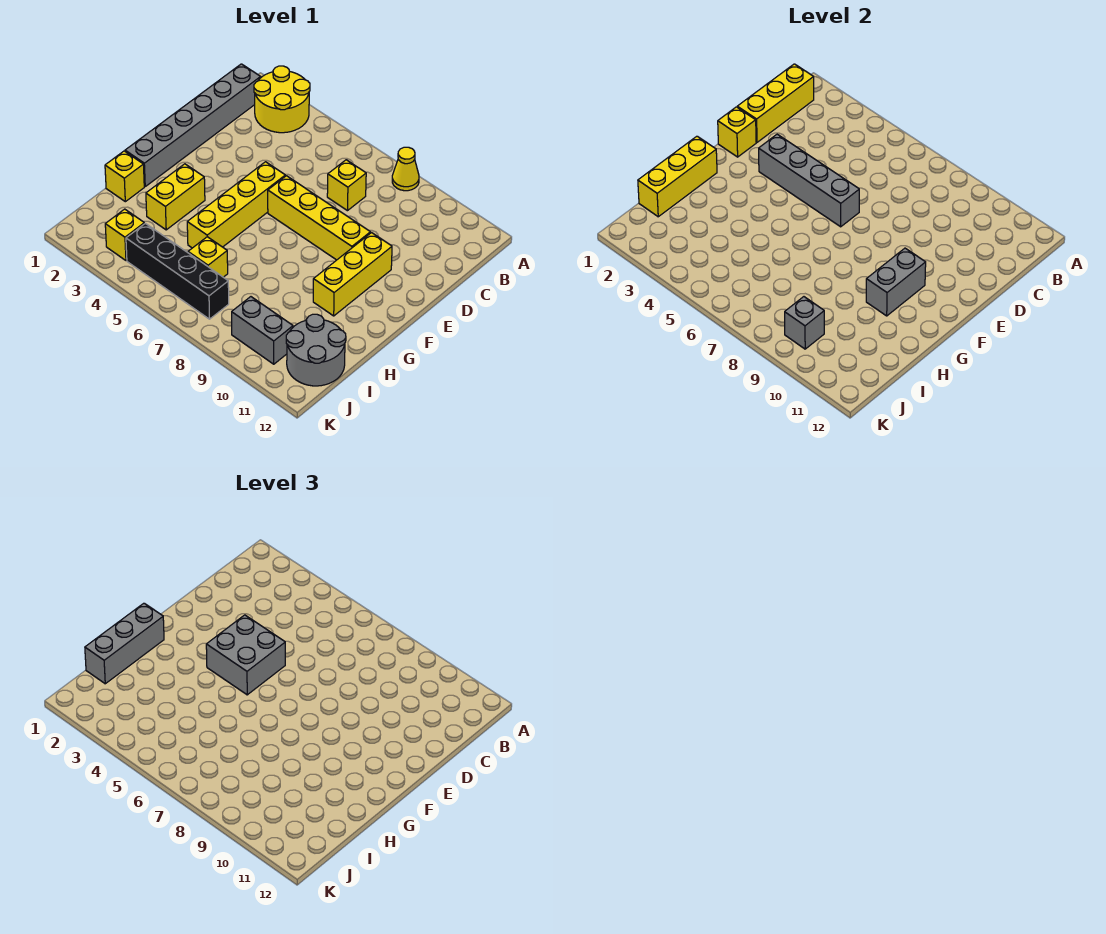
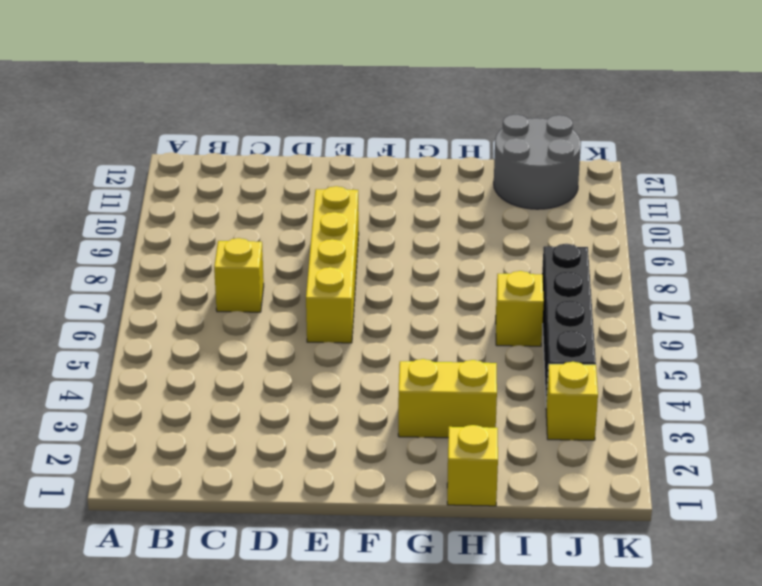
none -> yellow 2x2 round brick [254,66,310,133]
none -> yellow 1x1 cone [392,147,419,191]
none -> grey 1x6 brick [125,64,261,186]

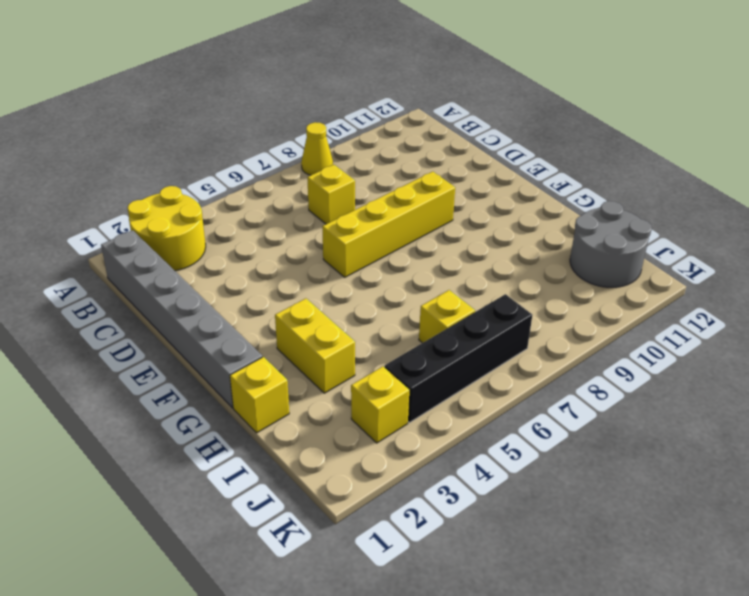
none -> yellow 1x4 brick [187,162,285,248]
none -> yellow 1x3 brick [313,233,392,316]
none -> grey 1x2 brick [232,297,293,364]

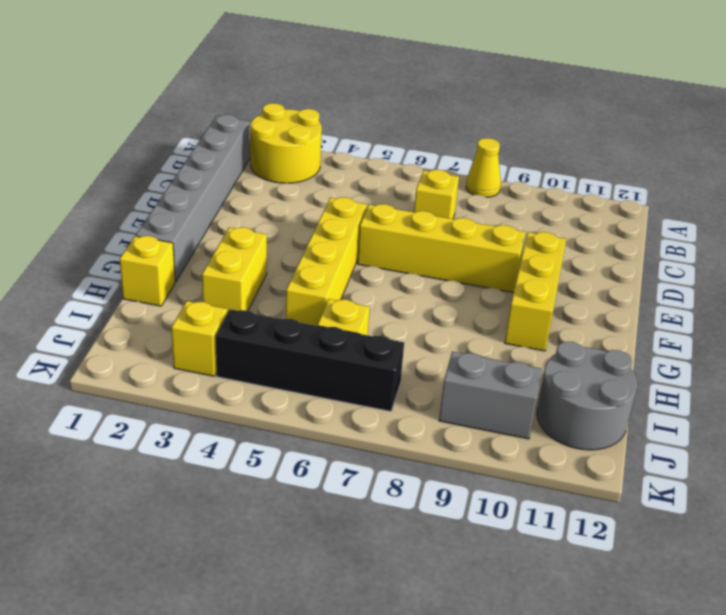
none -> yellow 1x3 brick [737,64,814,142]
none -> yellow 1x1 brick [718,107,756,157]
none -> grey 1x4 brick [759,134,859,227]

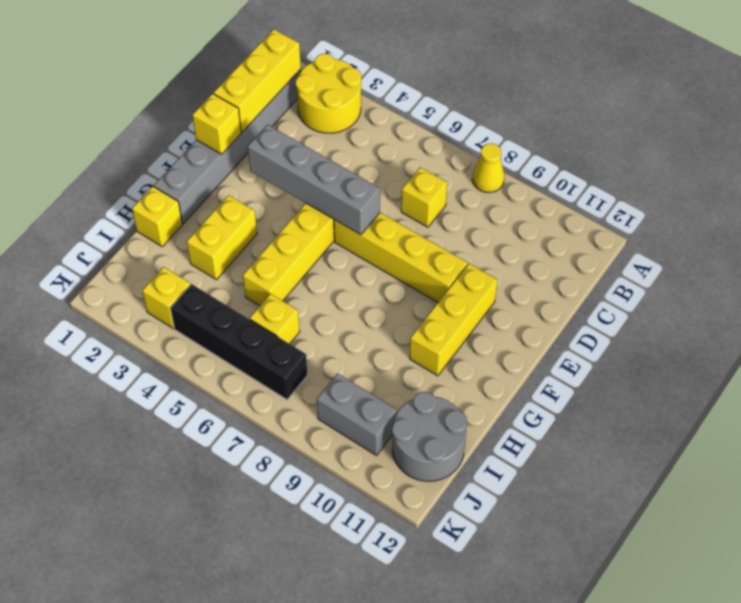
none -> grey 1x2 brick [866,248,926,316]
none -> yellow 1x3 brick [638,136,717,217]
none -> grey 1x1 brick [785,297,824,349]

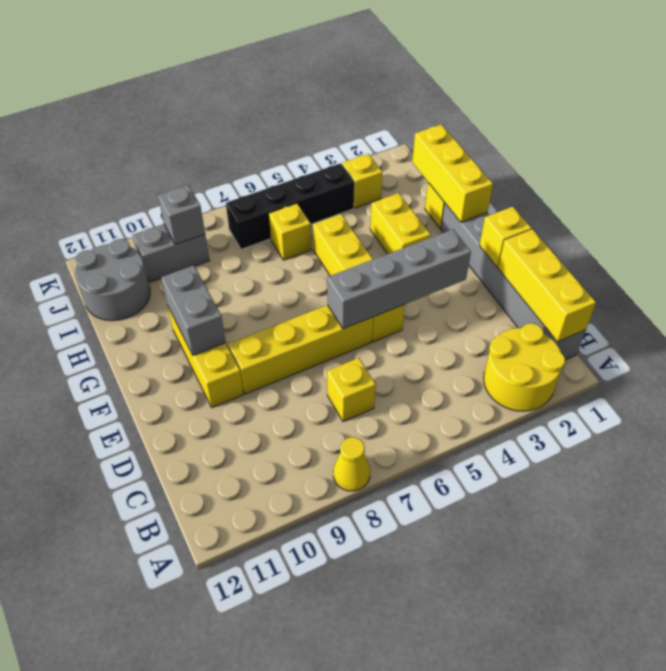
none -> grey 2x2 brick [206,615,285,695]
none -> grey 1x3 brick [85,603,164,684]

